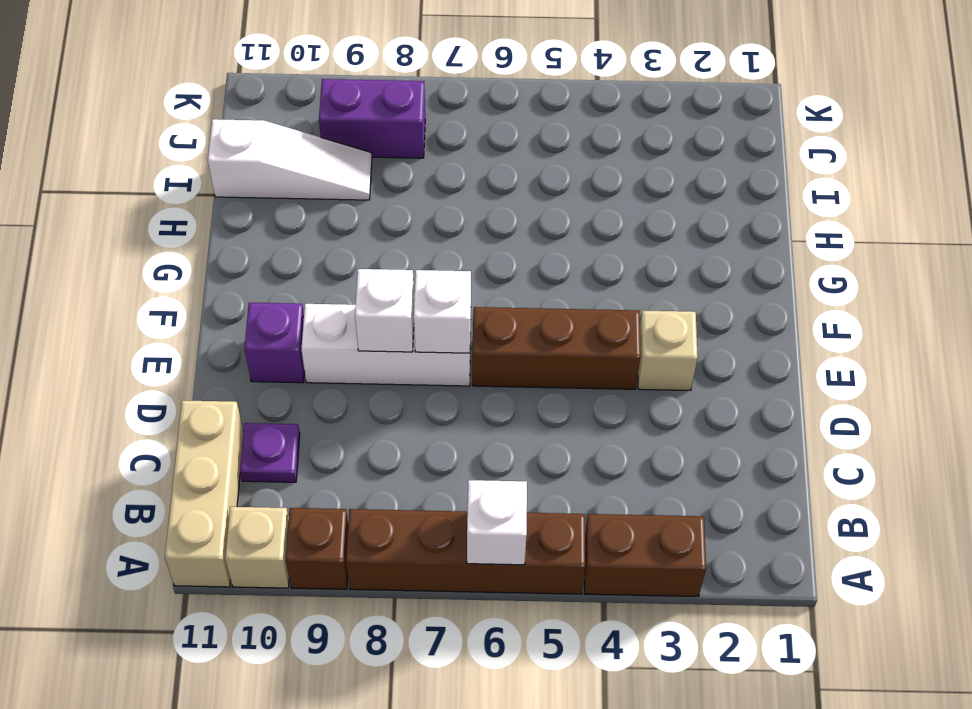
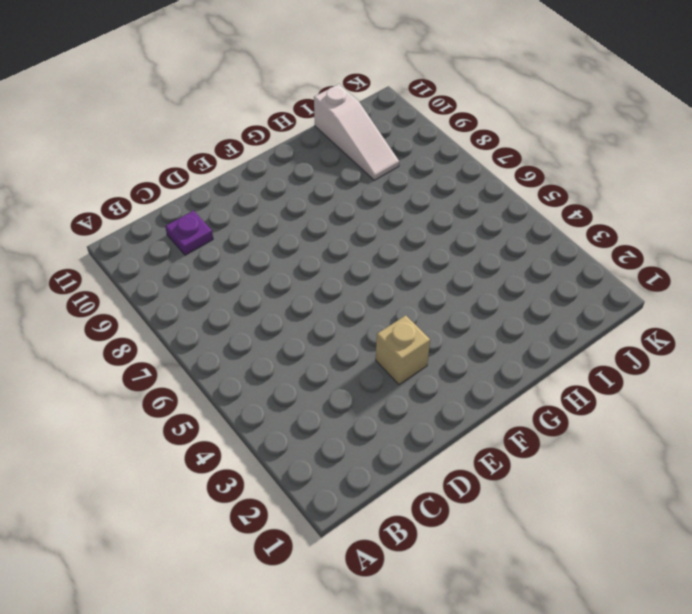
none -> brown 1x2 brick [584,514,706,597]
none -> brown 1x4 brick [346,509,585,594]
none -> brown 1x1 brick [286,508,348,589]

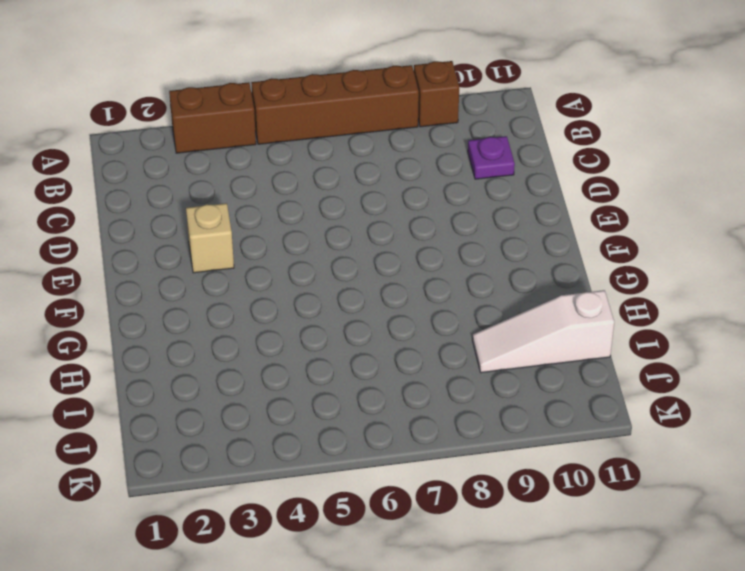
none -> tan 1x1 brick [225,507,289,588]
none -> tan 1x3 brick [165,400,243,587]
none -> brown 1x3 brick [472,307,641,389]

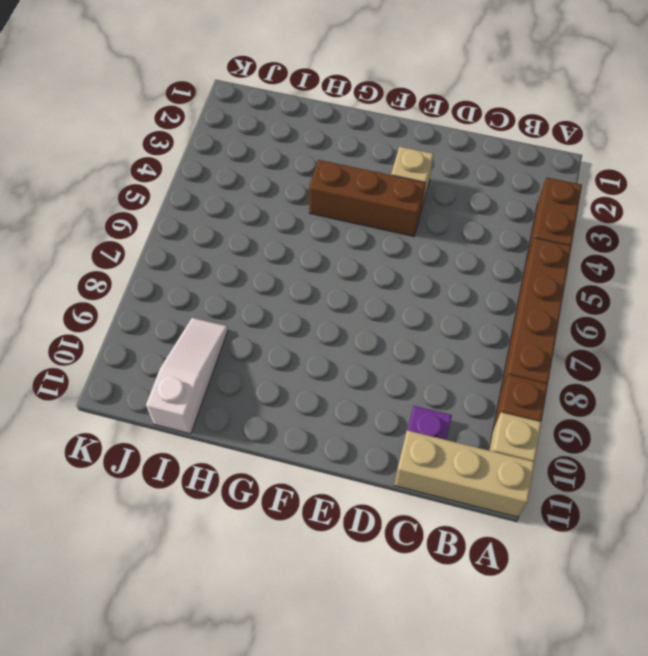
brown 1x3 brick [309,160,426,236] -> brown 1x3 brick turned to [472,307,641,389]
none -> white 1x3 brick [301,304,471,386]
none -> purple 1x1 brick [245,303,304,383]
none -> purple 1x2 brick [319,79,425,158]

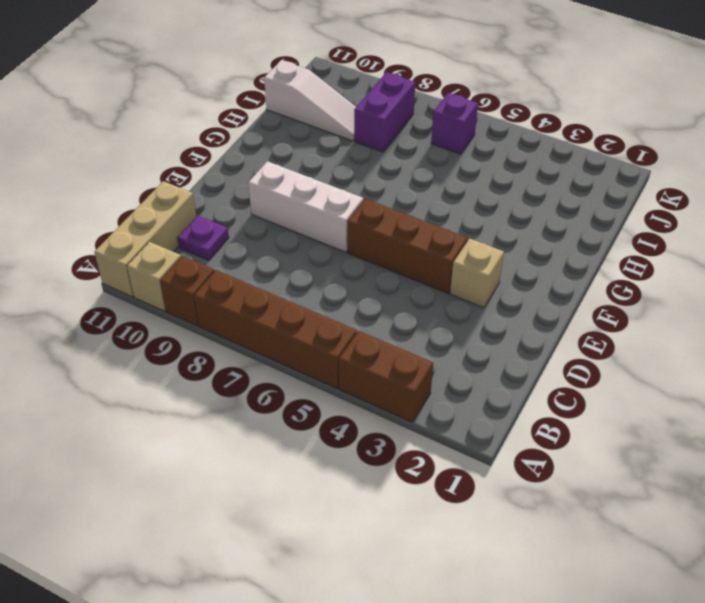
purple 1x2 brick [354,72,415,152] -> purple 1x2 brick turned to [319,79,425,158]
purple 1x1 brick [431,93,478,154] -> purple 1x1 brick moved to [245,303,304,383]
none -> white 1x1 brick [467,480,527,565]
none -> white 1x1 brick [414,270,471,353]
none -> white 1x1 brick [355,269,414,352]

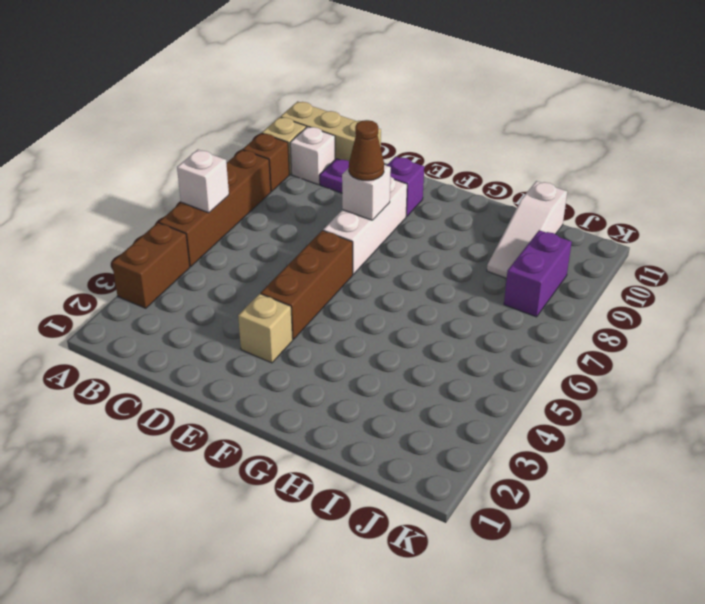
white 1x1 brick [290,127,335,185] -> white 1x1 brick moved to [414,270,471,353]
brown 1x1 cone [349,120,384,181] -> none

